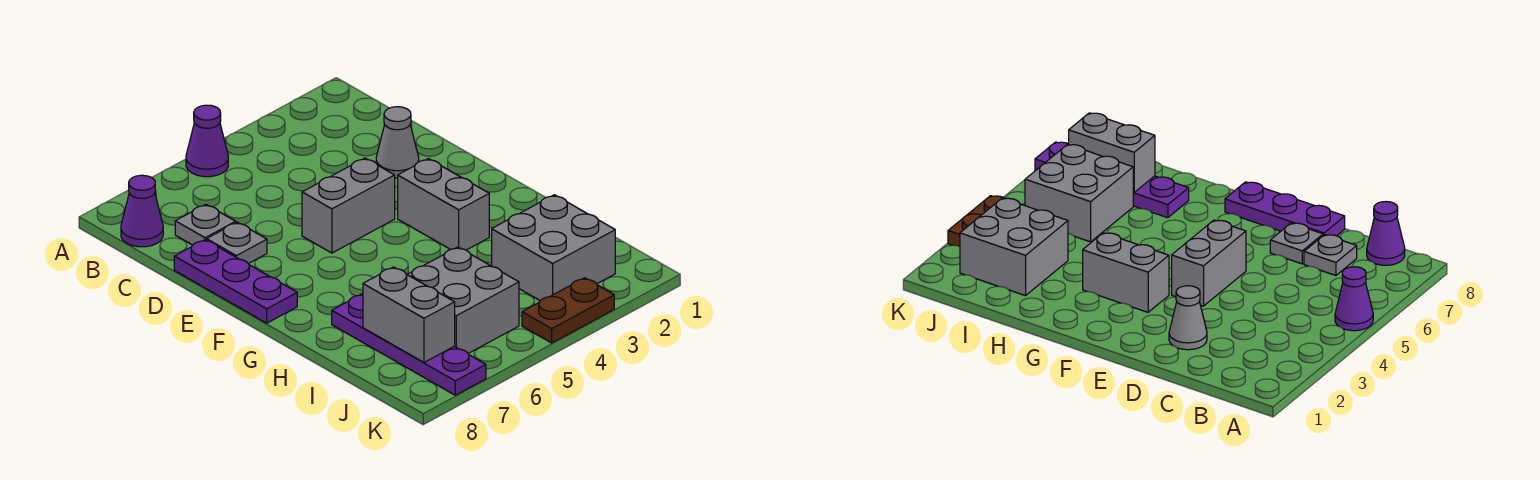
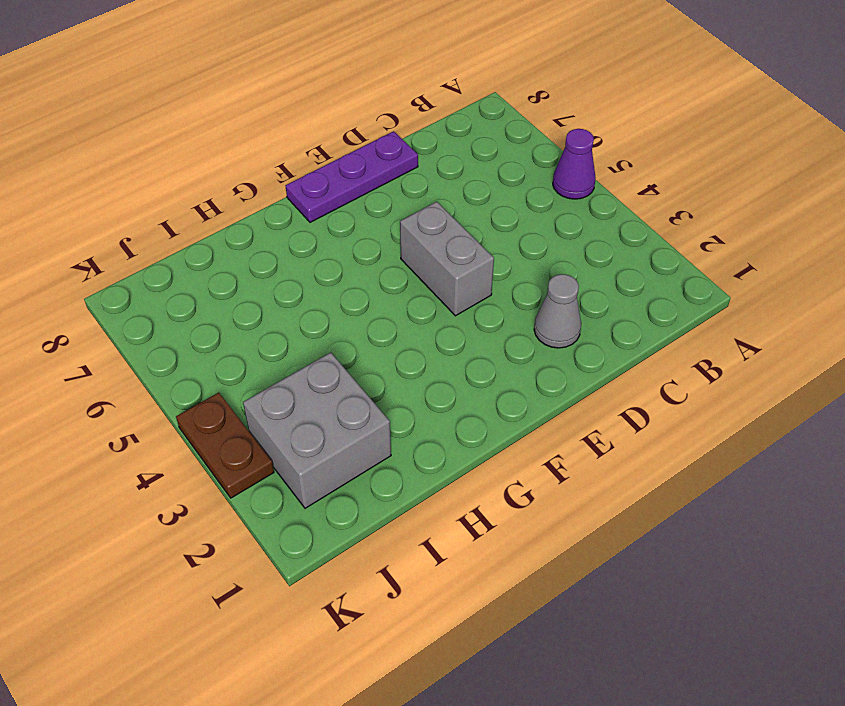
none -> purple 1x1 cone [121,175,163,247]
none -> grey 1x1 plate [175,204,236,245]
none -> grey 1x1 plate [207,222,267,264]

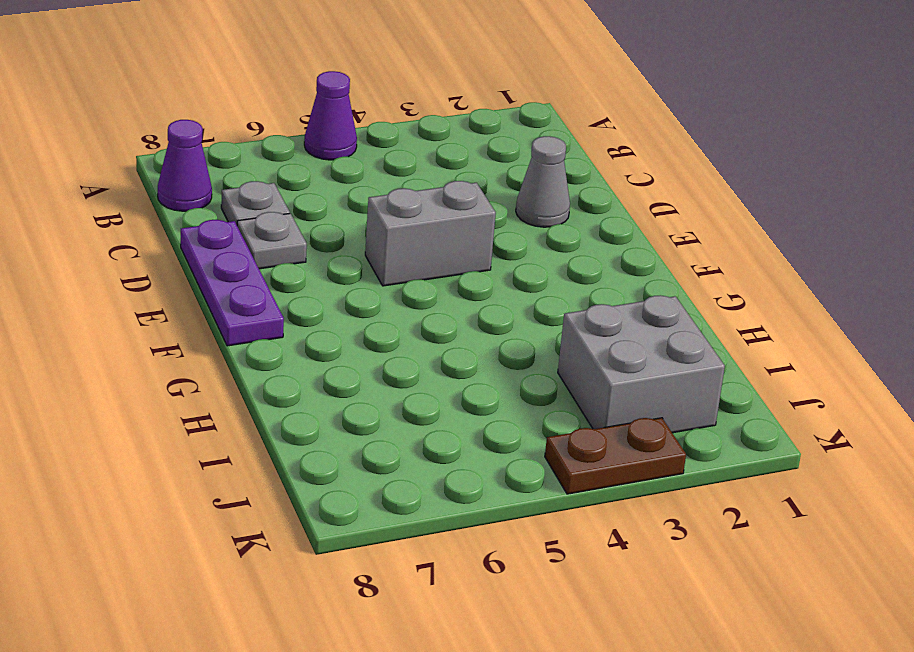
none -> grey 1x2 brick [398,159,489,250]
none -> purple 1x4 plate [332,294,486,395]
none -> grey 2x2 brick [407,247,519,353]

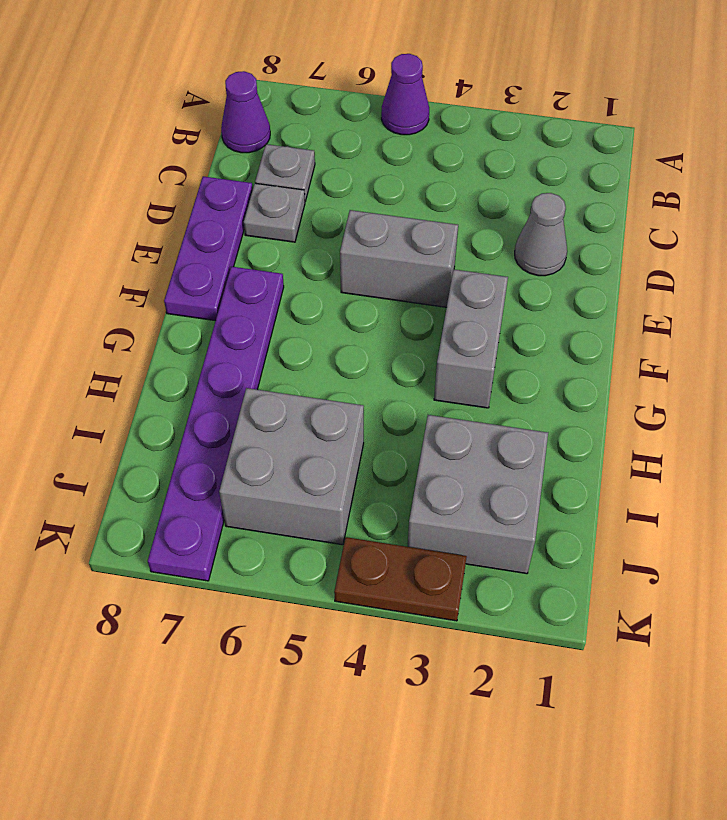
purple 1x6 plate [148,267,284,581] -> purple 1x4 plate [332,294,486,395]
none -> grey 1x2 brick [363,267,455,362]

